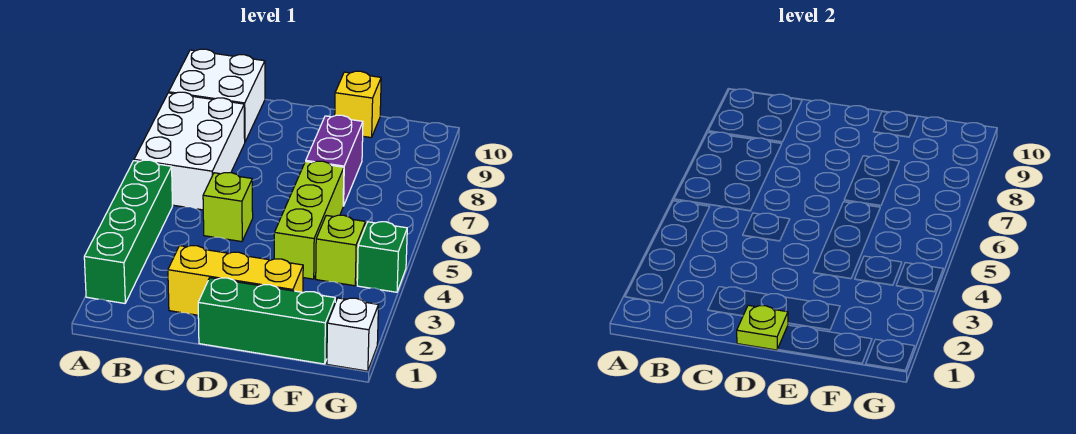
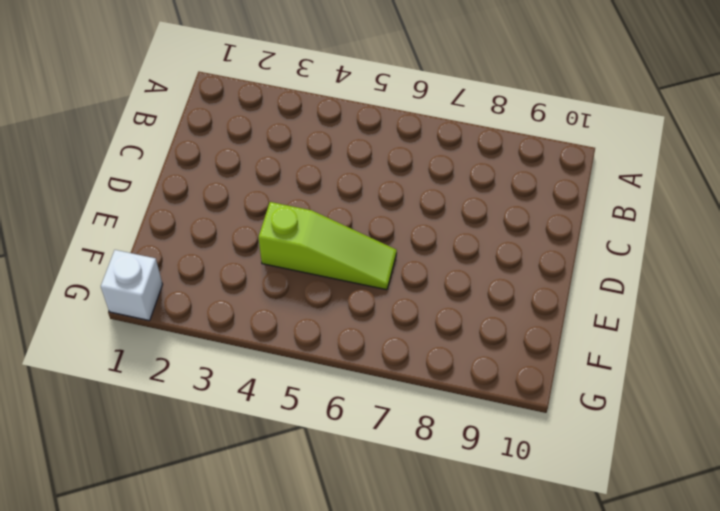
lime 1x3 slope [258,202,397,290] -> lime 1x3 brick [274,161,344,279]
none -> green 1x4 brick [84,160,173,303]
none -> white 2x3 brick [134,92,245,210]
none -> white 2x2 brick [169,49,265,142]

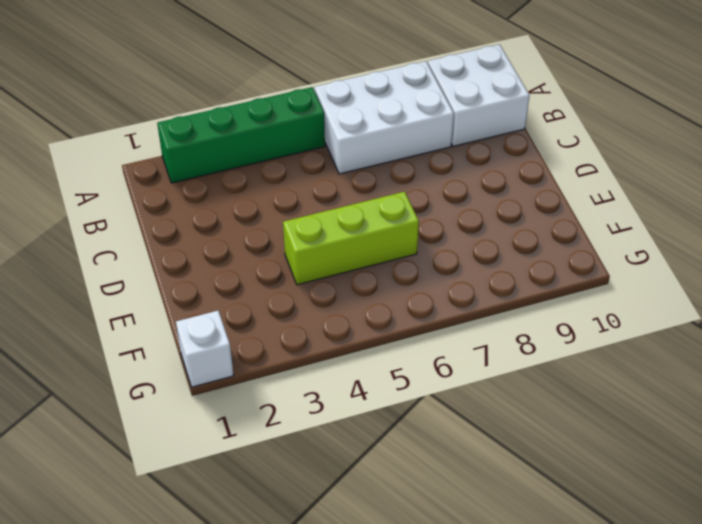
none -> yellow 1x3 brick [168,246,303,315]
none -> lime 1x1 brick [203,173,253,242]
none -> green 1x3 brick [198,278,335,364]

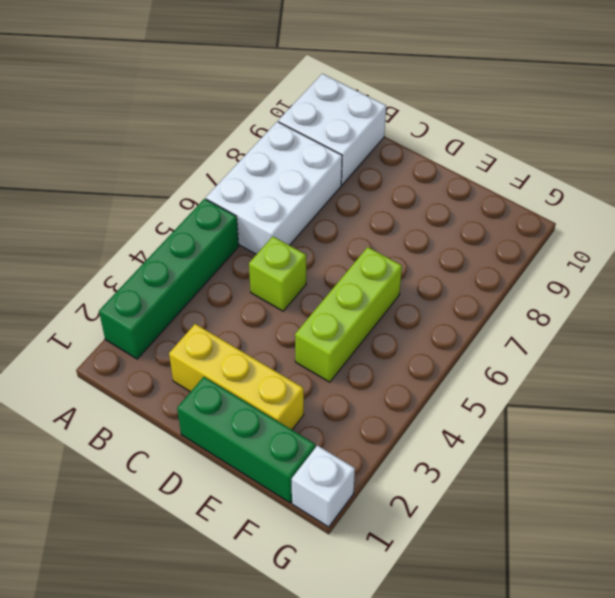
none -> purple 1x2 brick [306,115,363,206]
none -> yellow 1x1 brick [335,71,381,138]
none -> lime 1x1 brick [316,215,366,286]

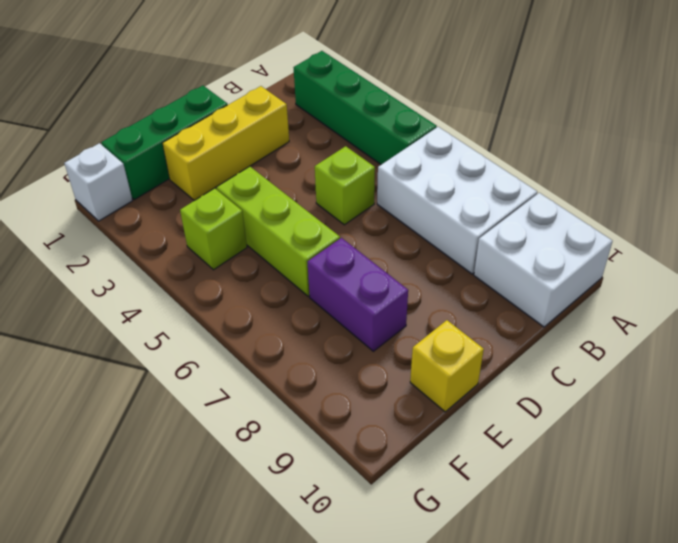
none -> green 1x1 brick [357,222,407,292]
none -> lime 1x1 plate [737,305,788,350]

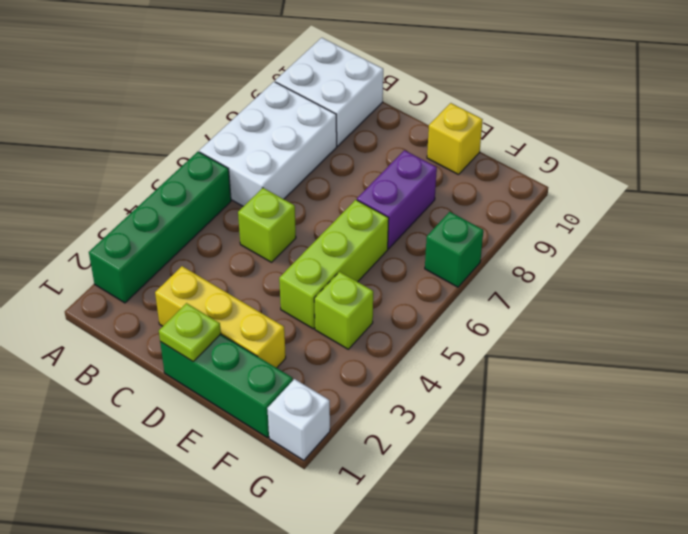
green 1x1 brick [425,212,483,287] -> green 1x1 brick moved to [357,222,407,292]

